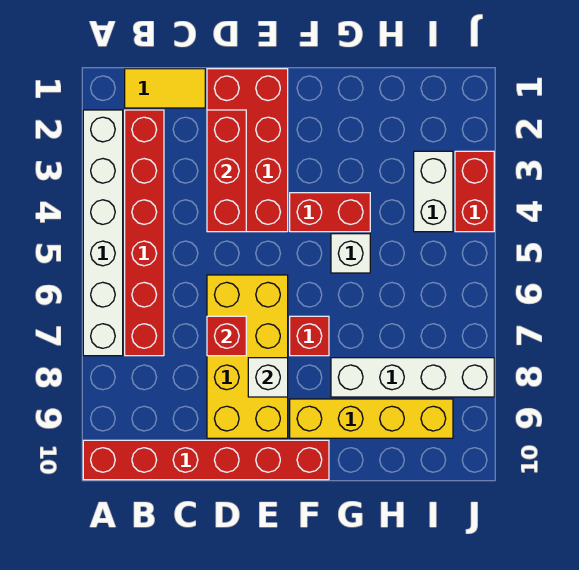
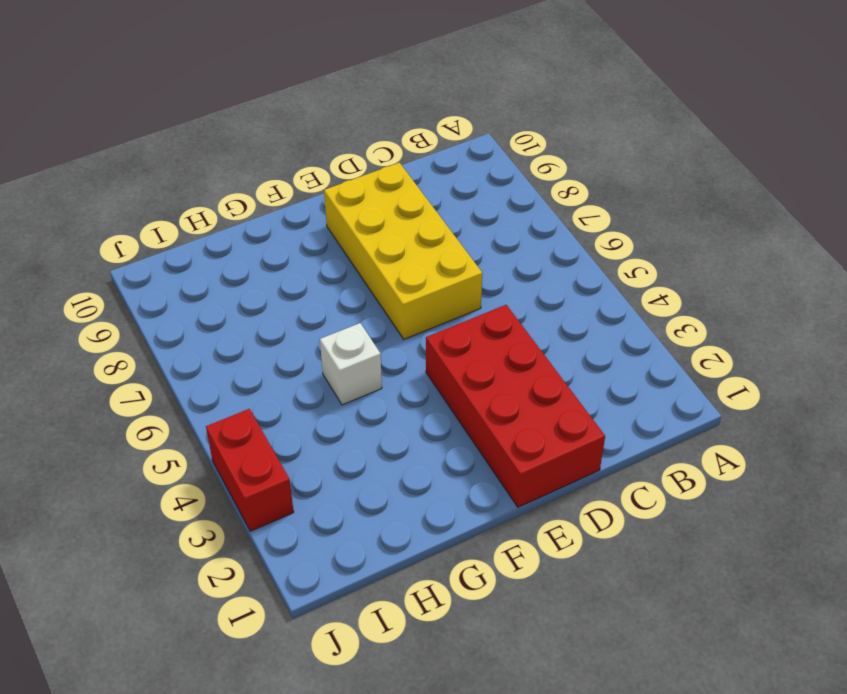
none -> white 1x6 brick [83,110,123,356]
none -> red 1x6 brick [83,440,329,480]
none -> yellow 1x2 tile [125,69,205,108]

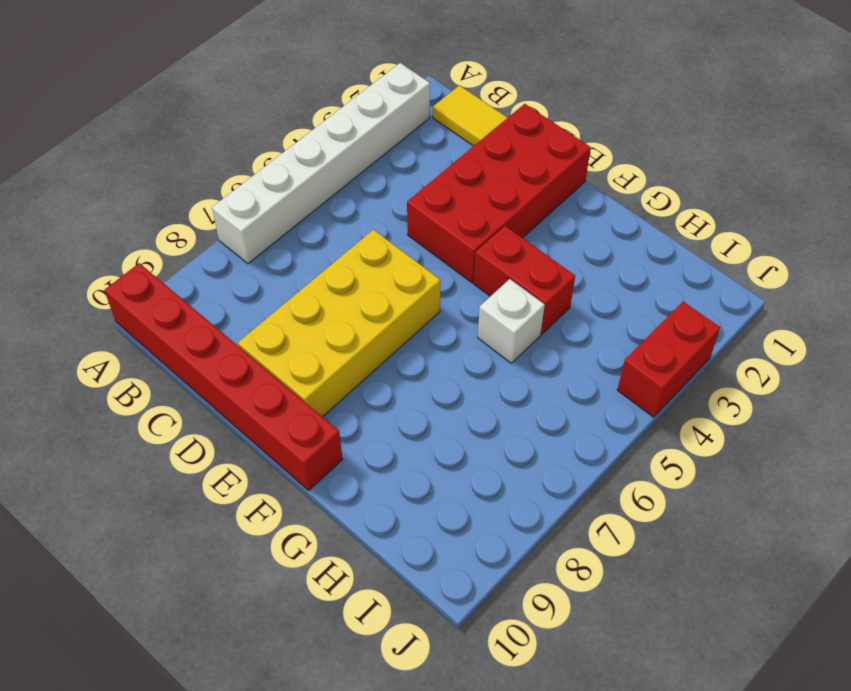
none -> red 1x6 brick [125,110,164,356]
none -> red 1x1 brick [290,316,329,356]
none -> yellow 1x4 brick [290,399,453,438]

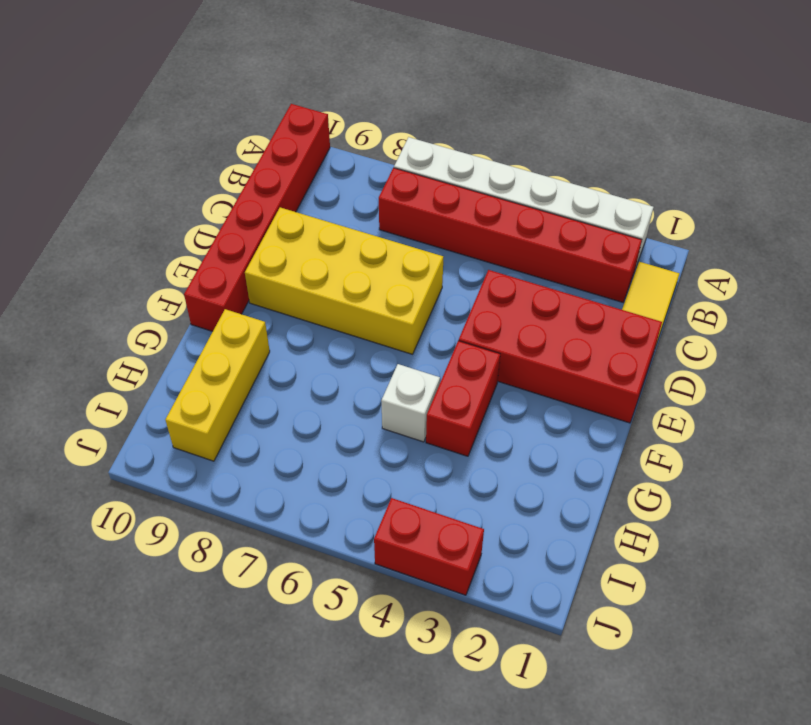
yellow 1x3 brick [165,309,270,461] -> yellow 1x4 brick [290,399,453,438]
none -> red 1x1 brick [290,316,329,356]
none -> white 1x4 brick [331,358,494,397]
none -> white 1x2 brick [414,151,453,232]

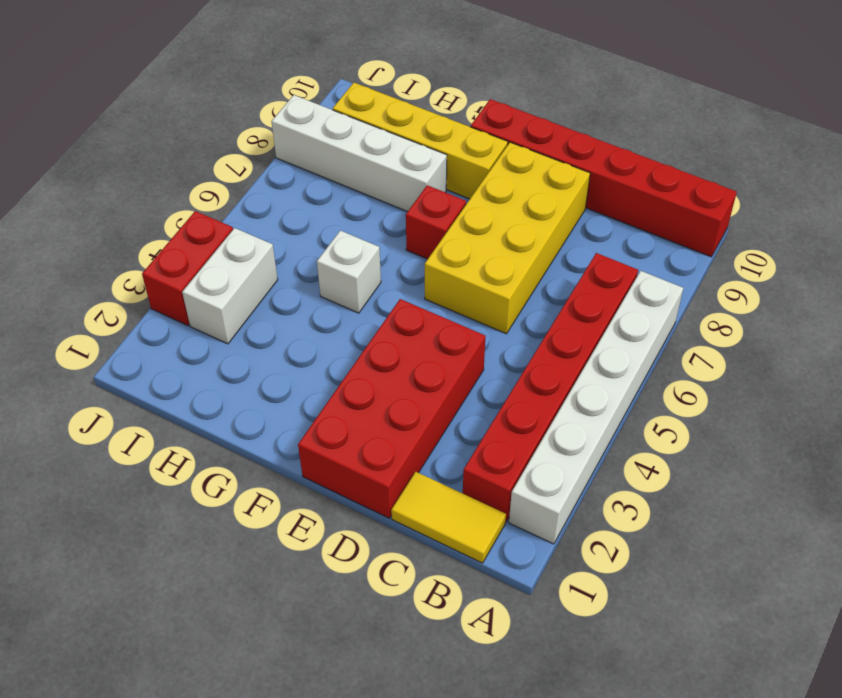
none -> red 1x2 brick [290,193,370,232]
none -> red 1x3 brick [207,110,246,232]
none -> red 1x1 brick [207,316,246,356]

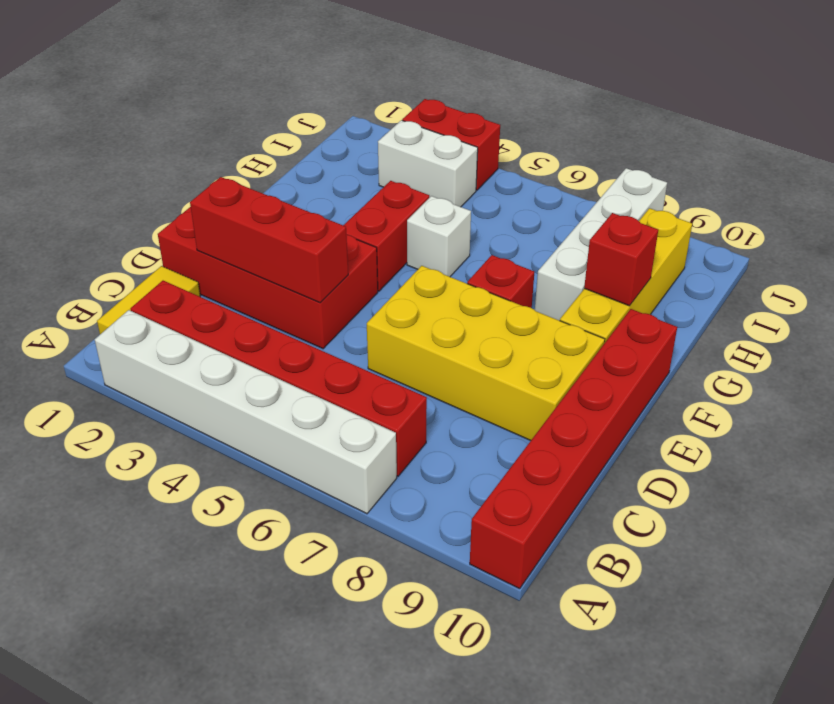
red 1x1 brick [584,213,658,306] -> red 1x1 brick moved to [207,316,246,356]
none -> white 1x1 brick [248,358,288,397]

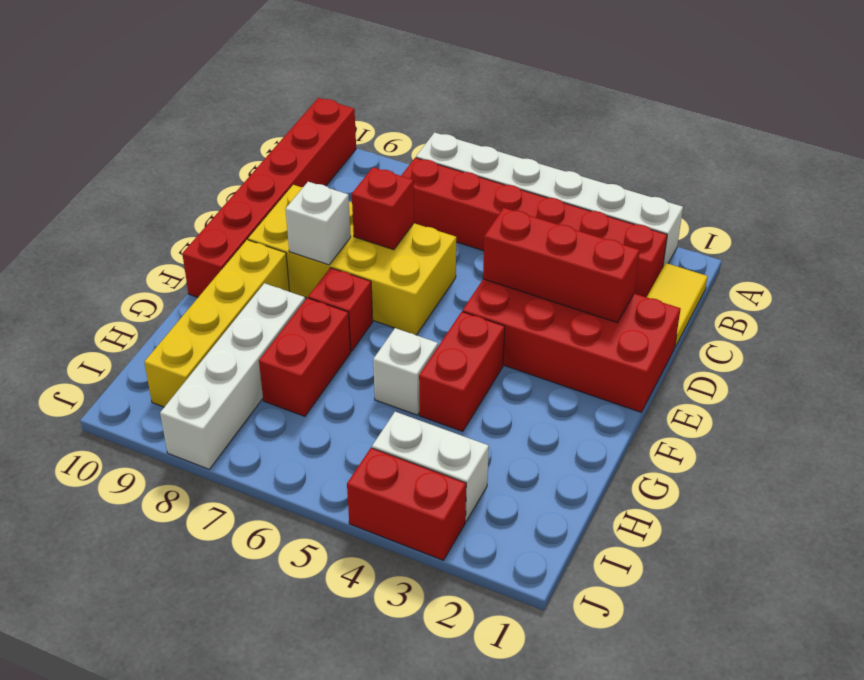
red 1x2 brick [259,298,351,416] -> none

